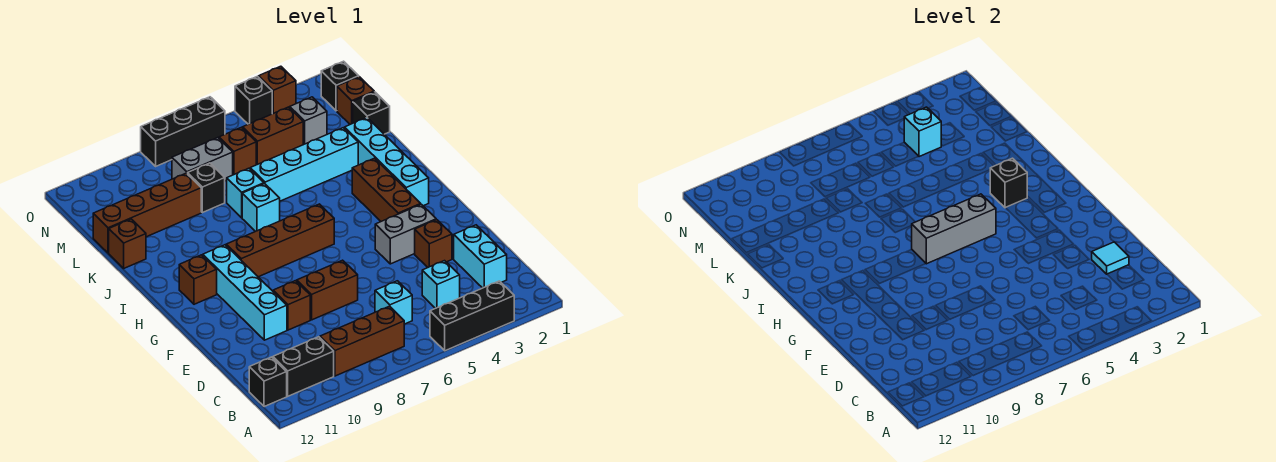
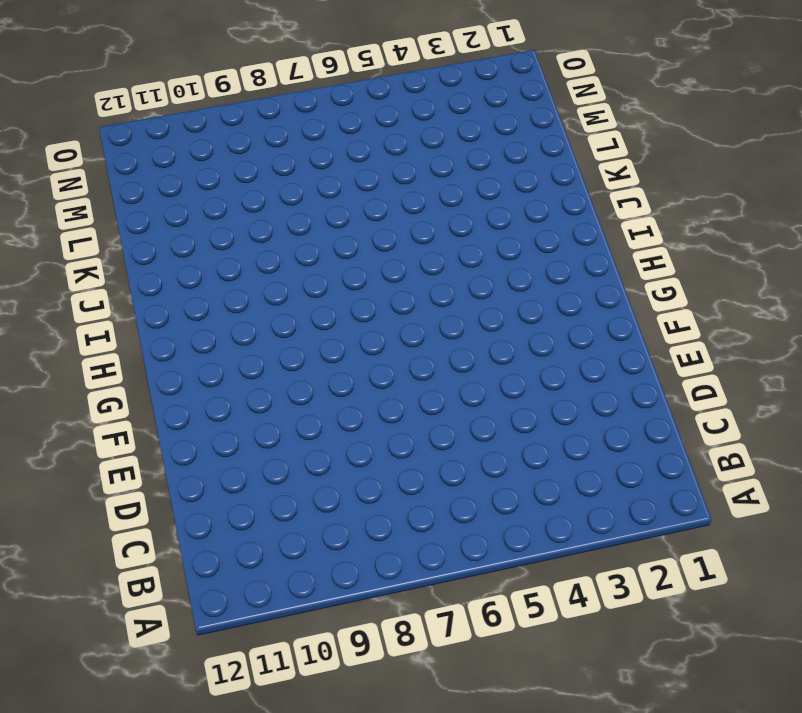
none -> black 1x3 brick [430,281,514,351]
none -> brown 1x3 brick [320,306,404,376]
none -> black 1x2 brick [273,337,334,396]
none -> black 1x1 brick [249,357,287,407]

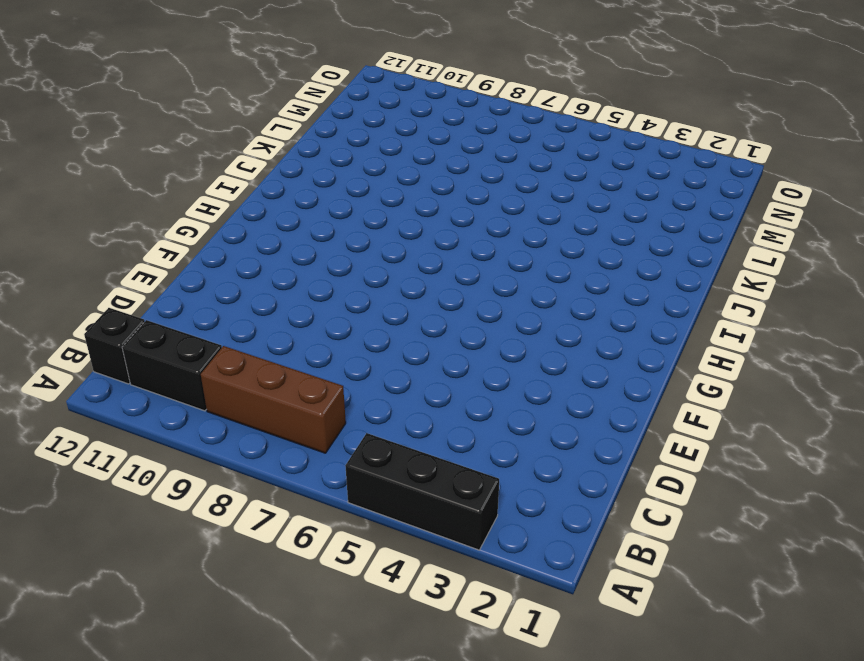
none -> cyan 1x2 brick [454,225,507,288]
none -> cyan 1x1 brick [422,261,460,308]
none -> cyan 1x1 brick [375,281,412,324]
none -> brown 1x1 brick [415,220,452,267]

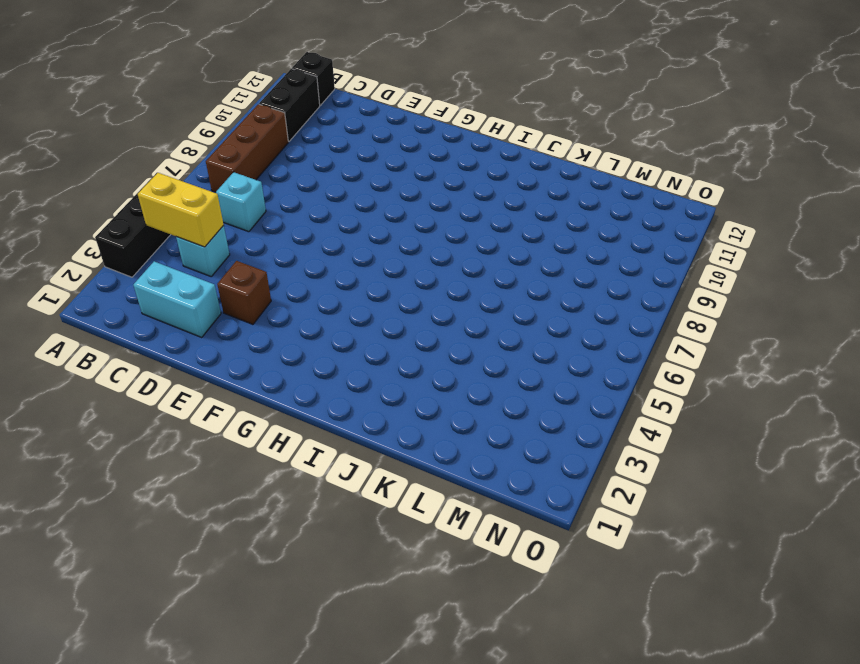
yellow 1x2 brick [138,173,224,247] -> none
none -> brown 1x2 brick [297,260,358,320]
none -> brown 1x1 brick [273,281,310,330]
none -> cyan 1x4 brick [203,245,287,340]
none -> grey 1x2 brick [375,204,436,264]

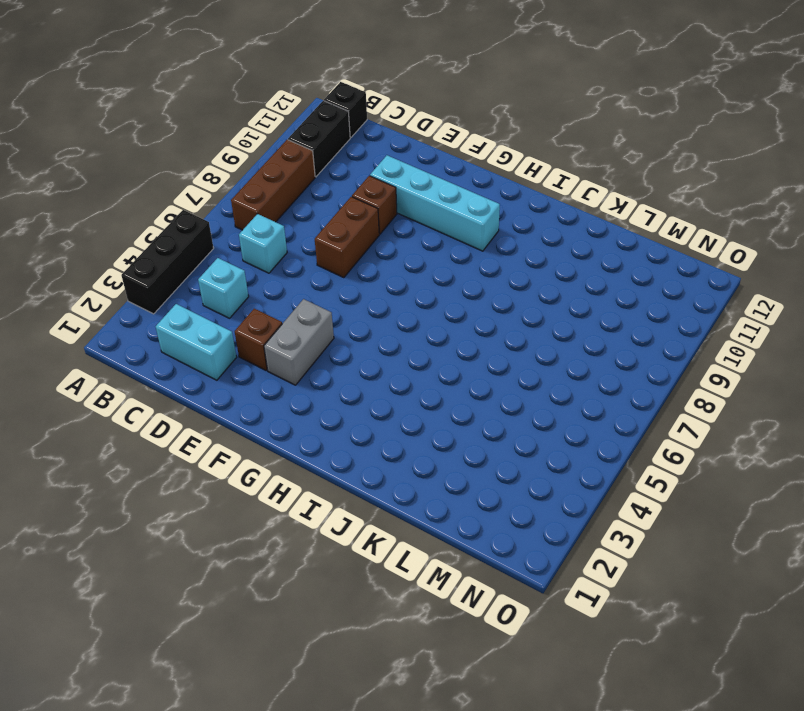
none -> brown 1x3 brick [352,158,421,221]
none -> cyan 1x4 brick [345,118,429,206]
none -> brown 1x4 brick [226,204,334,277]
none -> brown 1x1 brick [179,255,217,304]

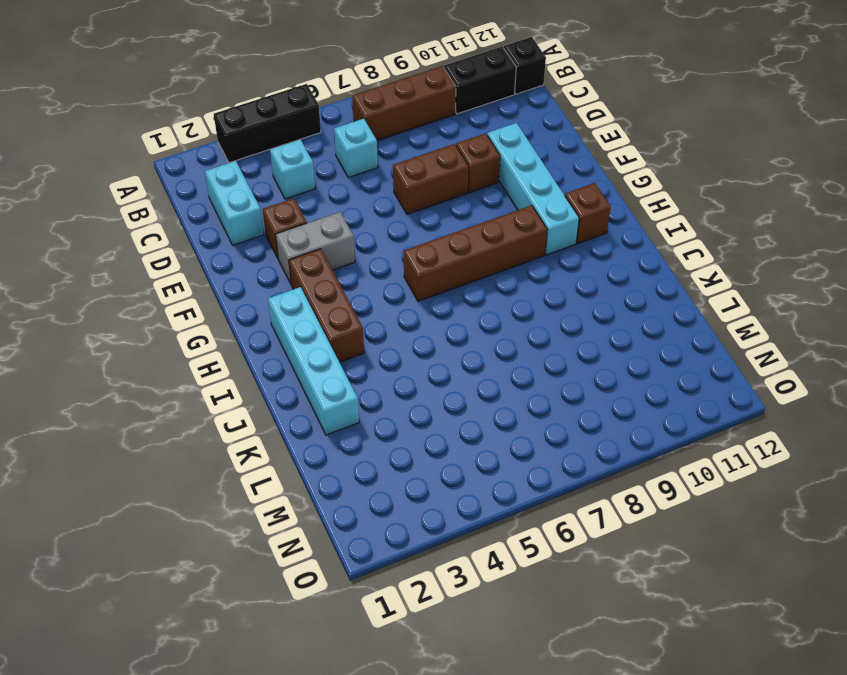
none -> cyan 1x1 brick [242,184,280,232]
none -> cyan 1x4 brick [250,128,358,201]
none -> cyan 1x1 brick [227,168,264,218]
none -> brown 1x1 brick [109,219,146,268]

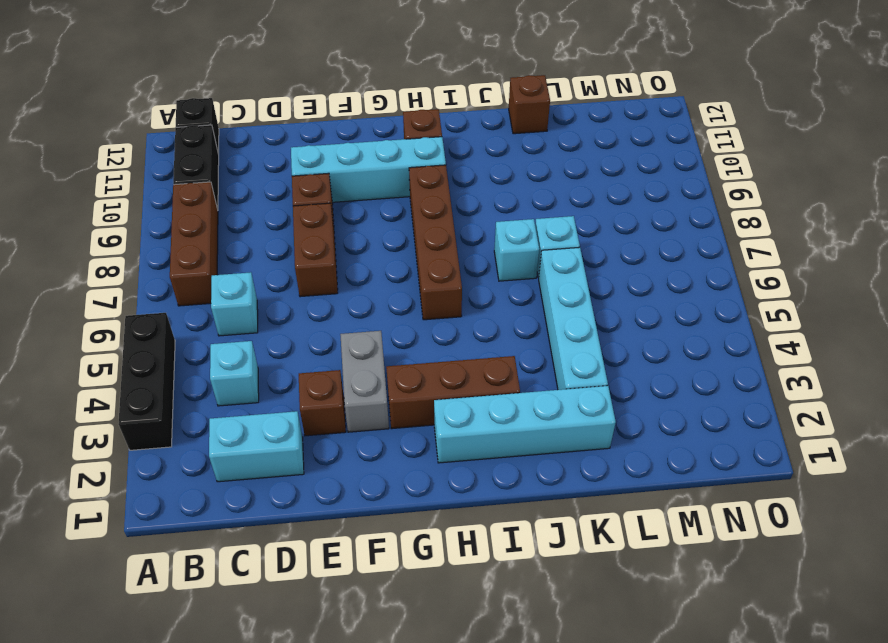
none -> black 1x1 brick [353,92,390,134]
none -> black 1x1 brick [188,163,225,213]
none -> brown 1x4 brick [93,173,201,253]
none -> brown 1x1 brick [337,77,374,124]

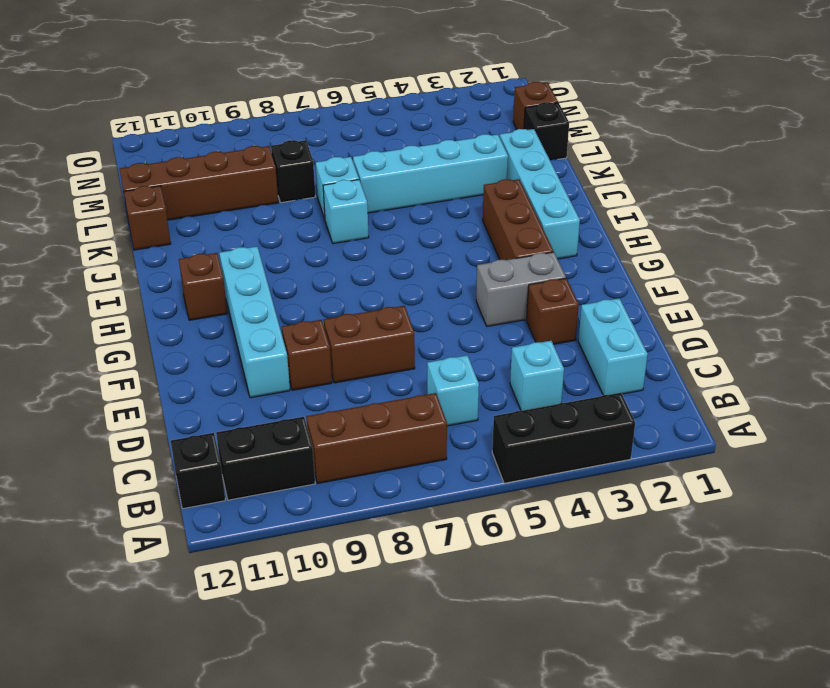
none -> brown 1x4 brick [226,204,334,277]
none -> grey 1x1 brick [290,97,327,145]
none -> brown 1x2 brick [243,107,303,165]
none -> brown 1x1 brick [219,127,256,175]

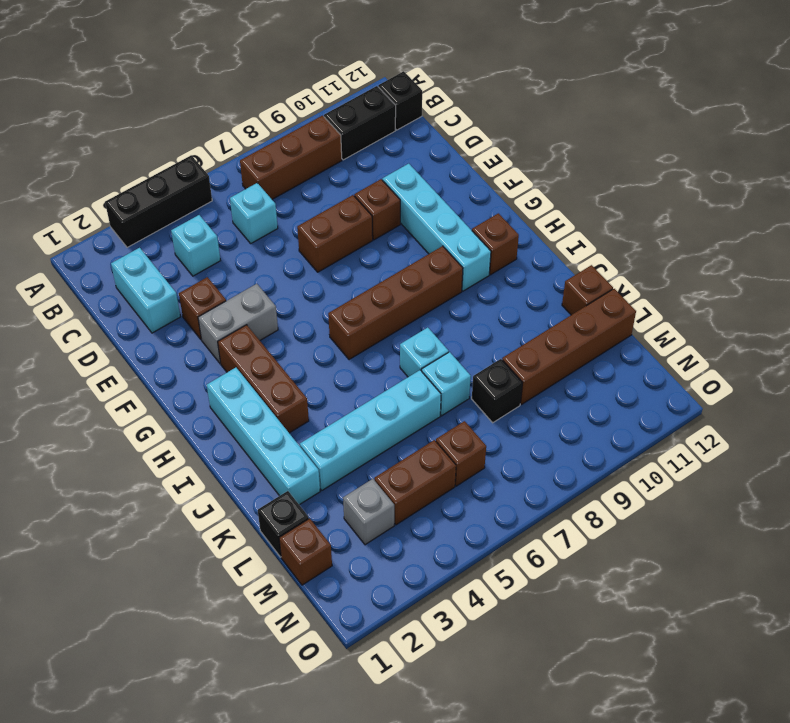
none -> grey 1x2 brick [172,138,233,181]
none -> black 1x1 brick [321,61,359,111]
none -> brown 1x1 brick [259,66,296,114]
none -> black 1x1 brick [235,76,272,124]

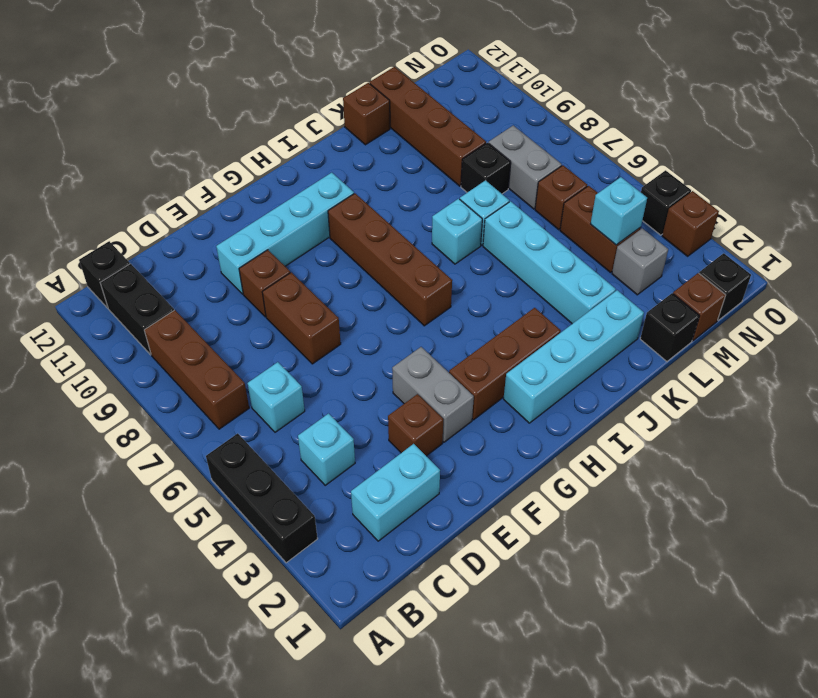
none -> brown 1x1 brick [179,255,217,304]
none -> black 1x3 brick [141,97,225,166]
none -> cyan 1x1 tile [1092,242,1129,274]
none -> grey 1x3 brick [912,194,996,264]

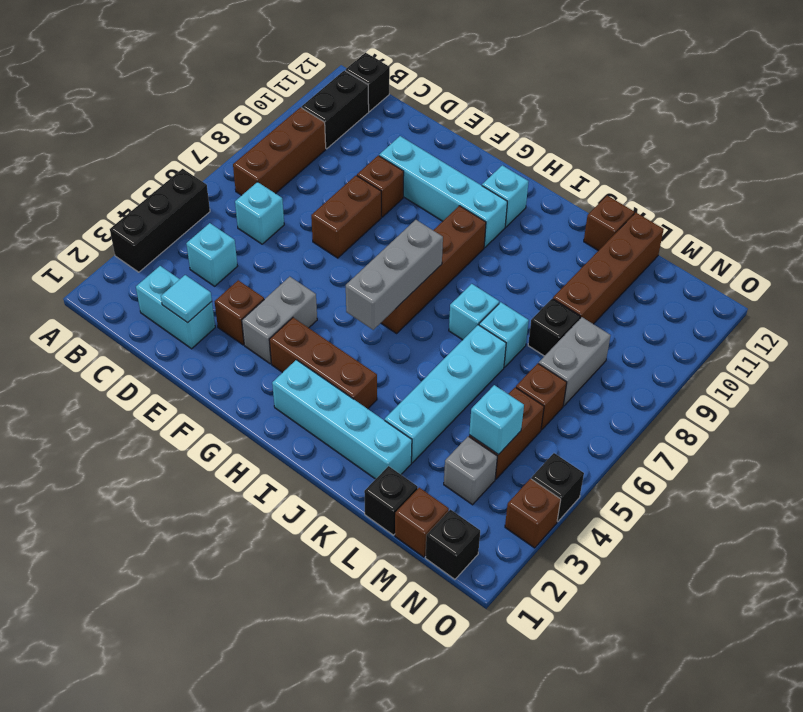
cyan 1x1 brick [482,165,529,227] -> brown 1x1 brick [179,255,217,304]
none -> black 1x3 brick [141,97,225,166]
none -> black 1x1 brick [990,158,1027,208]

